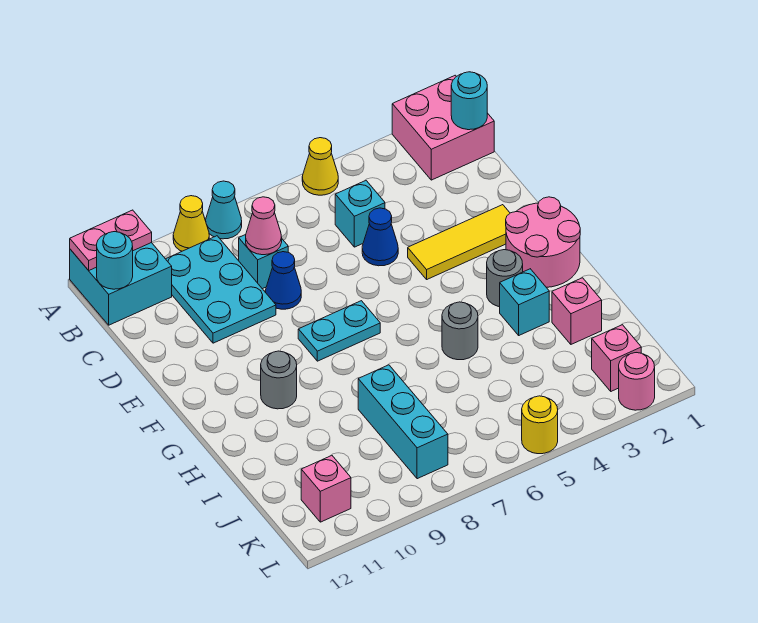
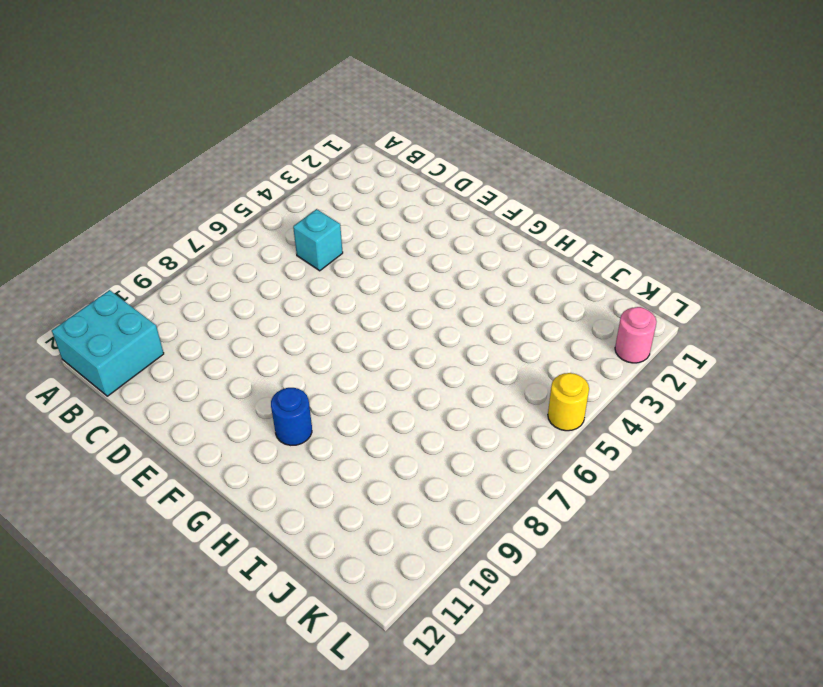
blue 1x1 round brick [271,388,312,445] -> grey 1x1 round brick [261,351,297,409]
none -> pink 2x2 brick [392,75,494,180]
none -> yellow 1x1 cone [302,138,338,195]
none -> cyan 1x1 cone [206,181,242,239]

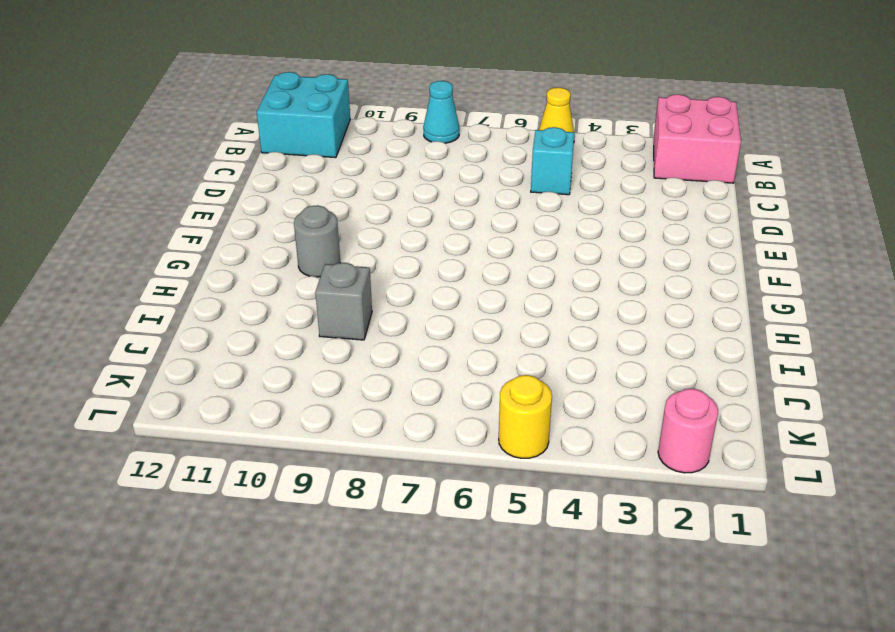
grey 1x1 brick [315,263,372,340] -> none
none -> yellow 1x1 cone [173,196,209,251]
none -> cyan 2x3 plate [166,236,276,343]
none -> cyan 1x1 brick [239,235,288,289]

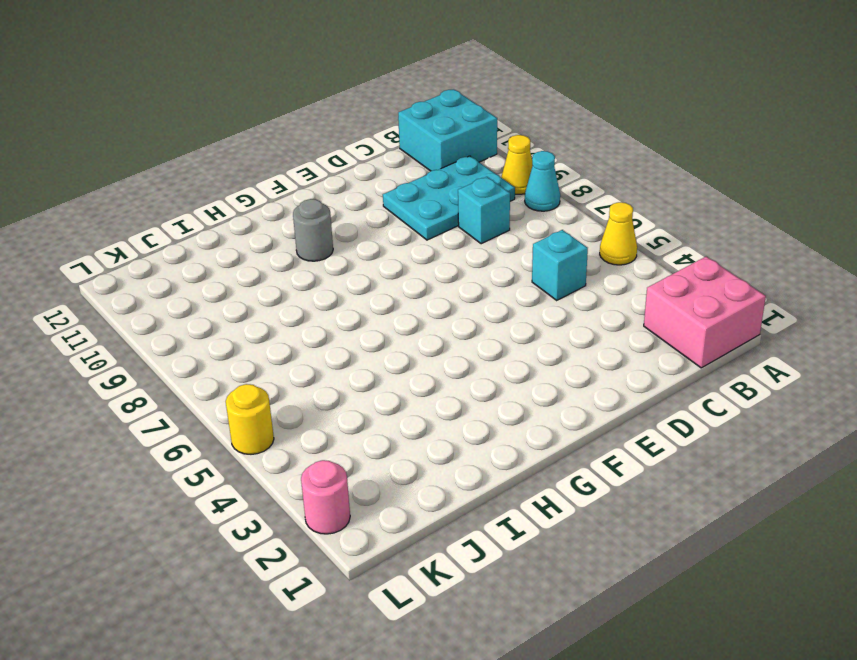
none -> blue 1x1 cone [362,208,398,266]
none -> blue 1x1 cone [265,252,301,309]
none -> yellow 1x3 tile [408,205,510,279]

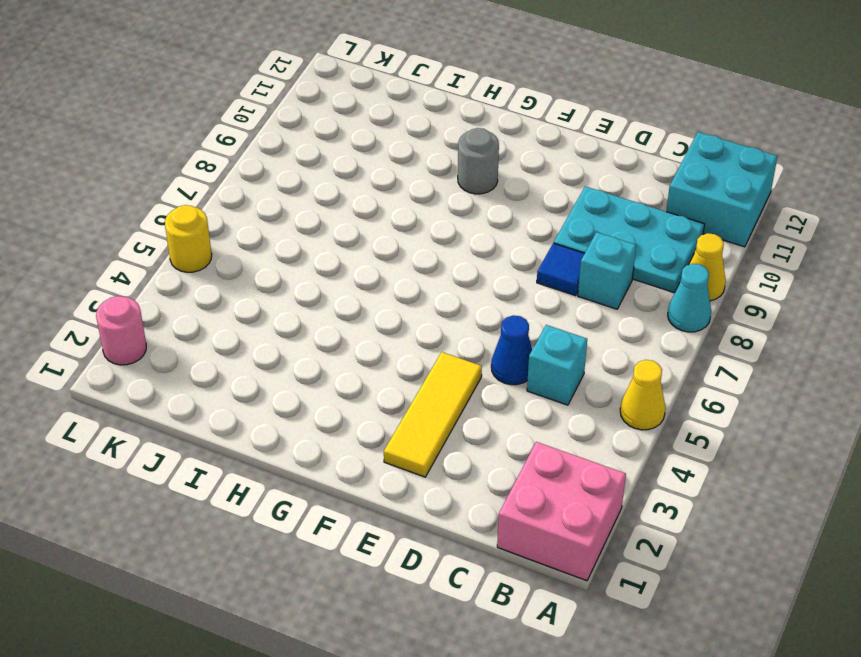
blue 1x1 tile [537,243,585,296] -> blue 1x1 cone [265,252,301,309]
none -> pink 2x2 round brick [506,197,580,287]
none -> cyan 1x2 plate [298,301,380,361]
none -> grey 1x1 round brick [487,250,523,307]

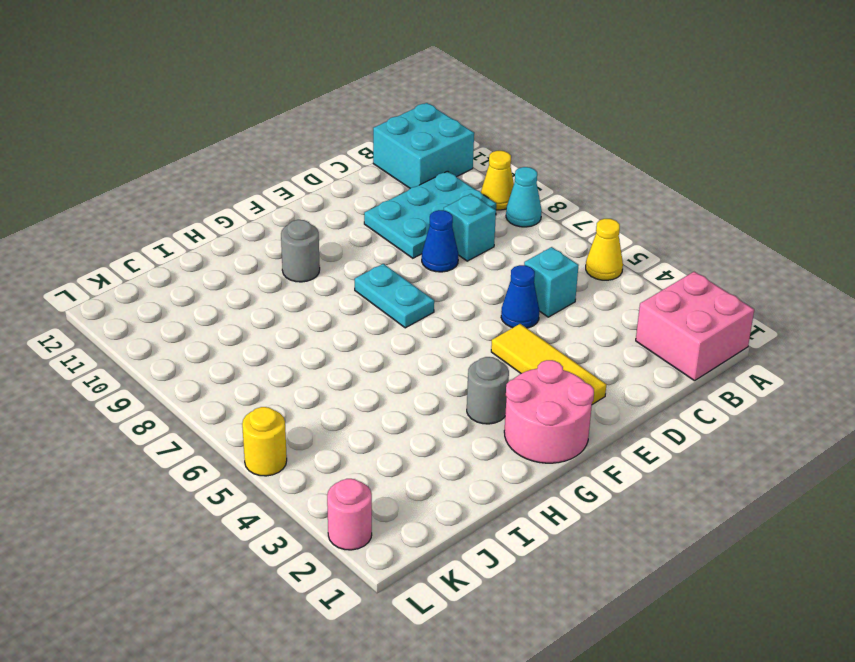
none -> cyan 1x1 brick [500,269,549,335]
none -> grey 1x1 round brick [442,302,478,360]
none -> pink 1x1 brick [552,278,602,344]

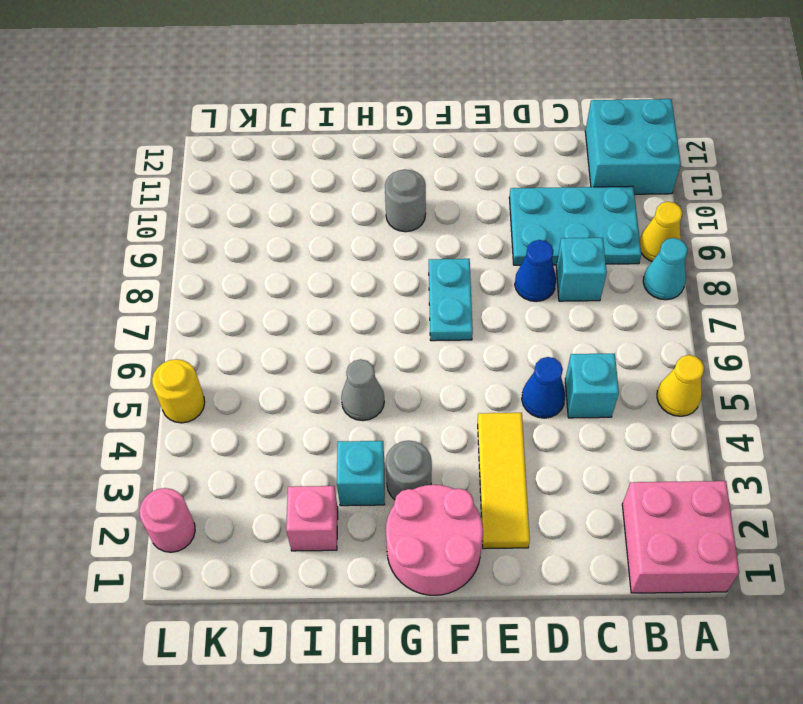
grey 1x1 cone [341,359,384,421] -> grey 1x1 round brick [442,302,478,360]
none -> cyan 1x3 brick [358,365,448,479]
none -> pink 1x1 brick [592,325,641,391]
none -> pink 1x1 brick [301,456,351,522]

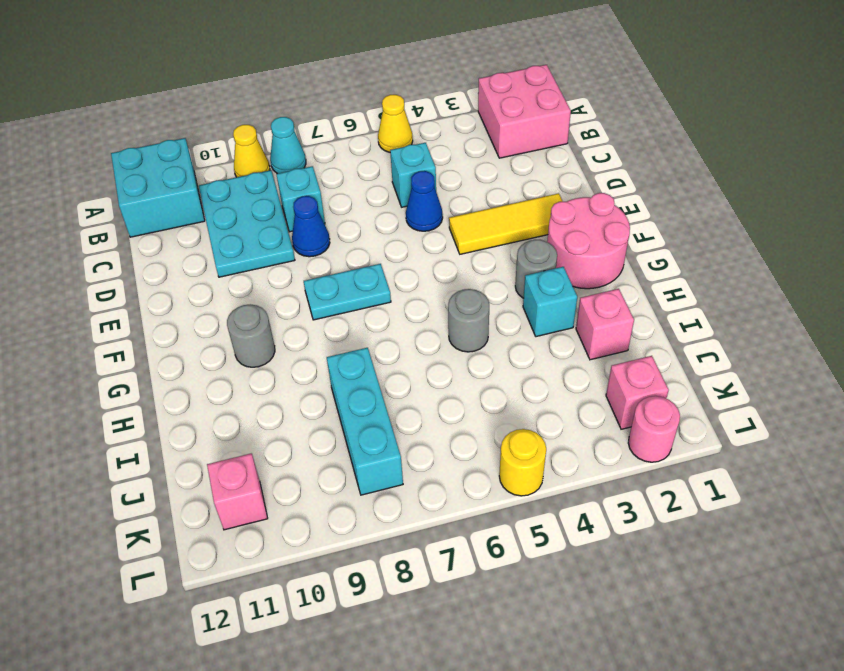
none -> pink 1x2 plate [70,210,152,270]
none -> cyan 1x1 round brick [451,72,487,130]
none -> cyan 1x1 round brick [97,232,133,289]

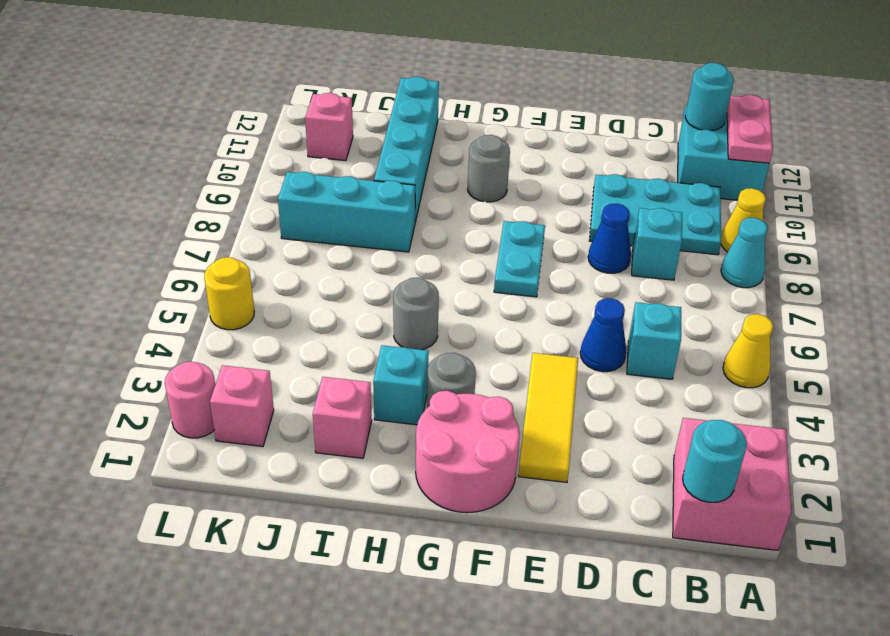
cyan 1x4 brick [374,77,439,222] -> none
none -> pink 1x1 cone [246,197,282,255]

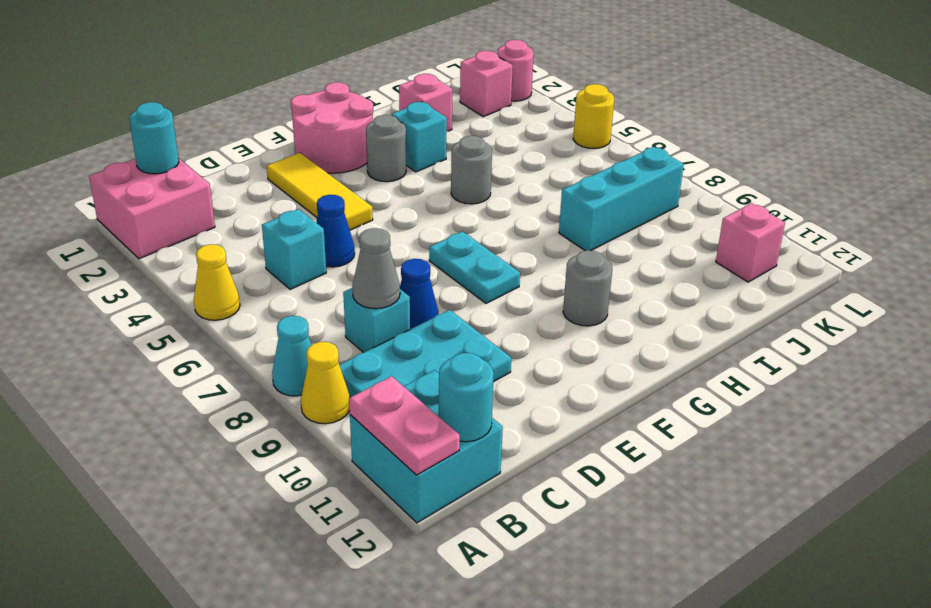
grey 1x1 cone [352,228,400,309] -> pink 1x1 cone [246,197,282,255]

